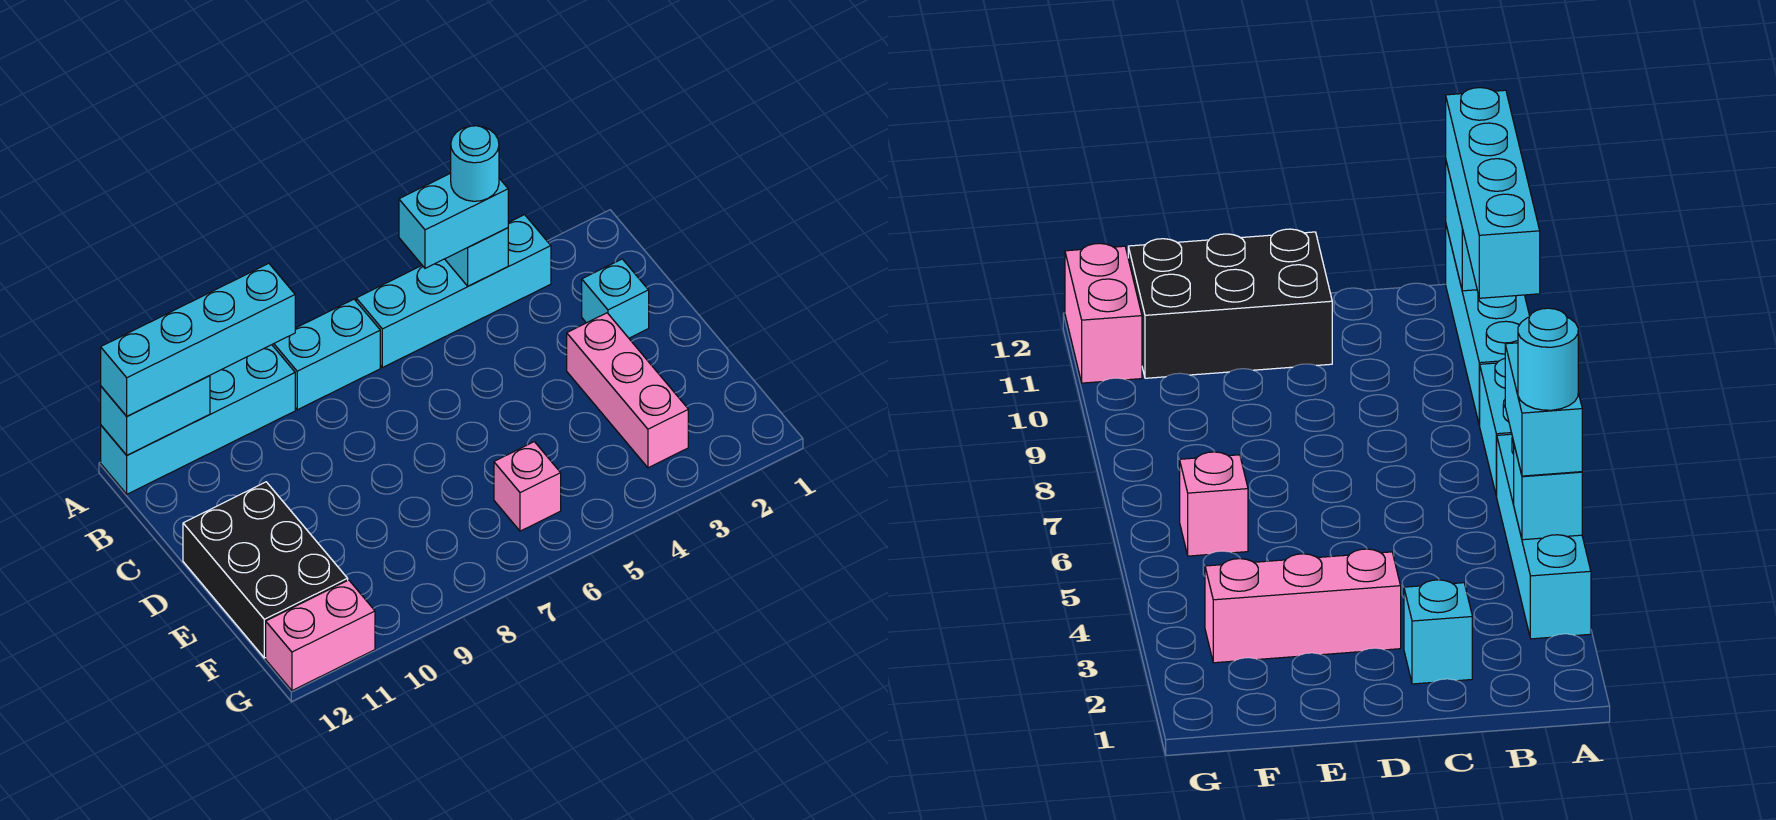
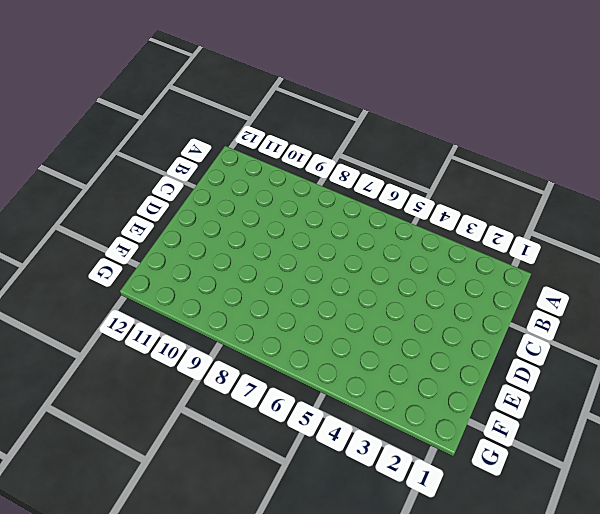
none -> cyan 1x4 brick [356,215,551,368]
none -> cyan 1x2 brick [272,299,380,410]
none -> cyan 1x4 brick [101,345,295,494]

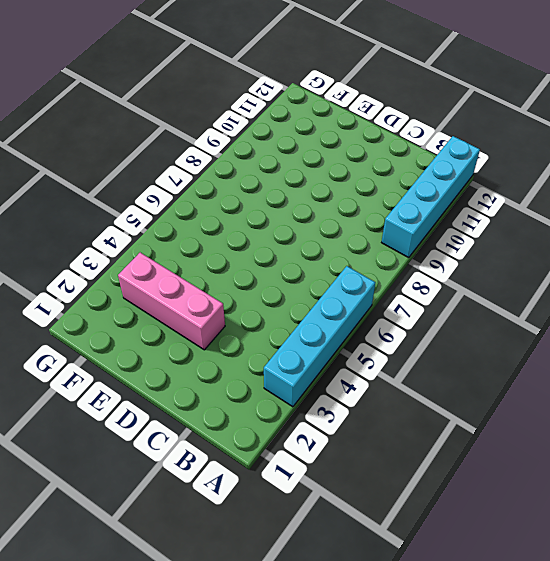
none -> cyan 1x2 brick [272,299,380,410]
none -> cyan 1x1 brick [582,259,649,338]
none -> black 2x3 brick [183,482,348,658]

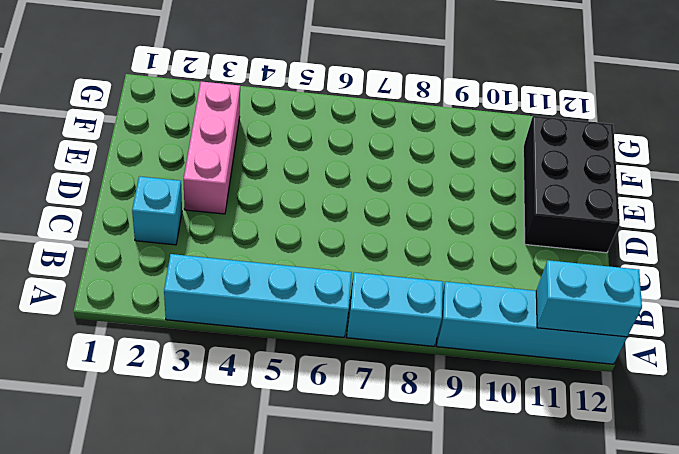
none -> pink 1x1 brick [494,442,561,531]
none -> pink 1x2 brick [266,580,375,691]
none -> cyan 1x1 brick [445,228,508,286]

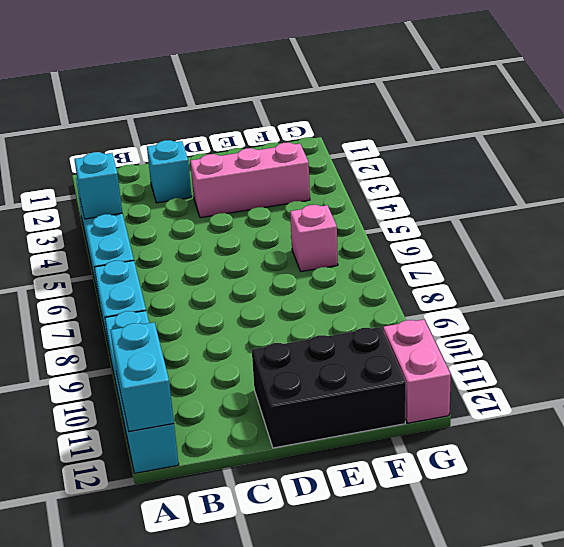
none -> cyan 1x2 brick [399,173,508,268]
none -> cyan 1x4 brick [101,263,295,416]
none -> cyan 1x1 round brick [451,126,499,201]

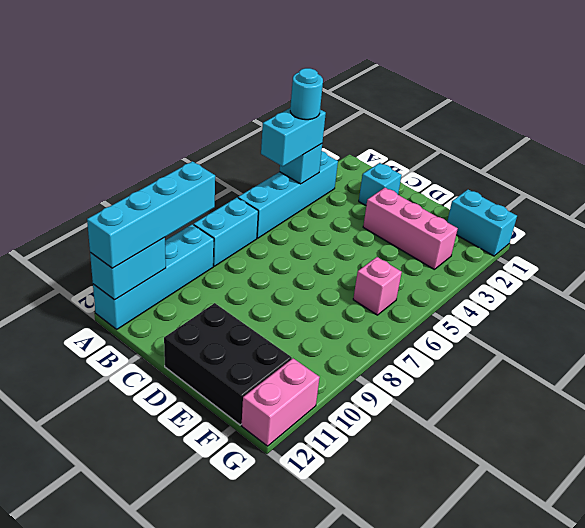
cyan 1x2 brick [447,190,517,256] -> none

